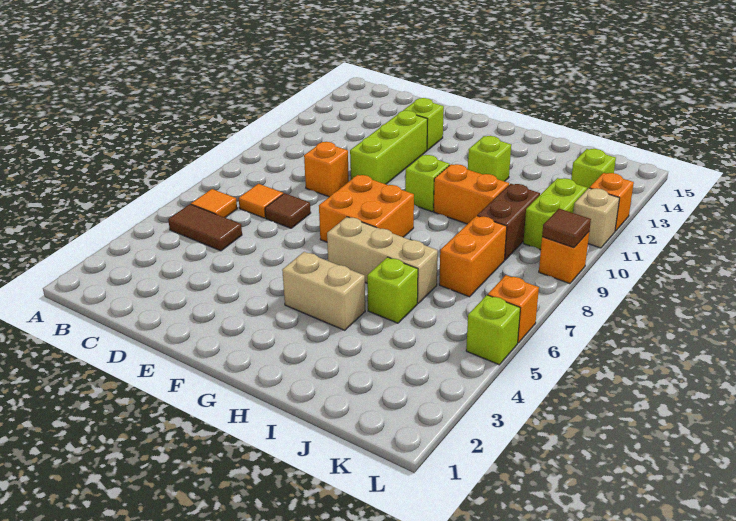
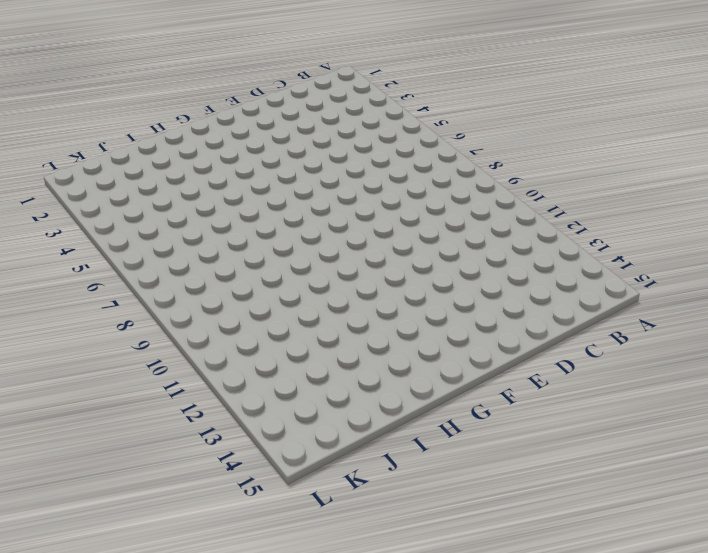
none -> brown 1x2 tile [168,204,242,251]
none -> orange 1x1 tile [191,189,237,218]
none -> orange 1x1 tile [239,184,283,218]

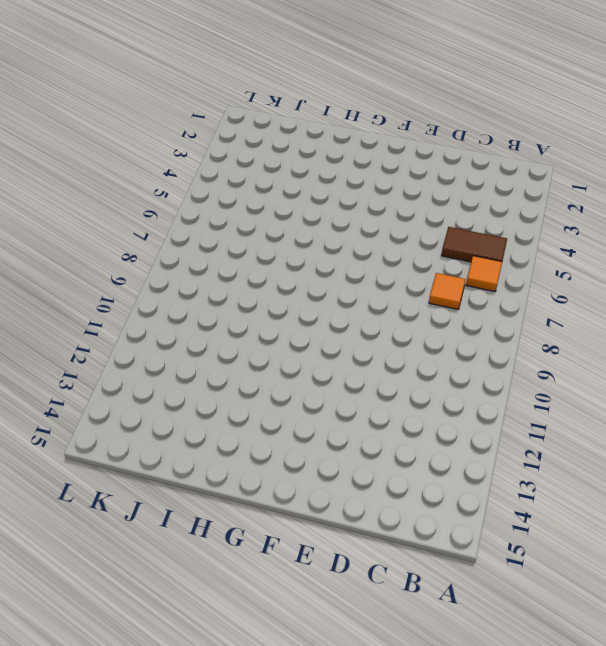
none -> brown 1x1 tile [265,193,311,228]
none -> orange 1x1 brick [304,142,349,197]
none -> lime 1x3 brick [350,110,428,184]

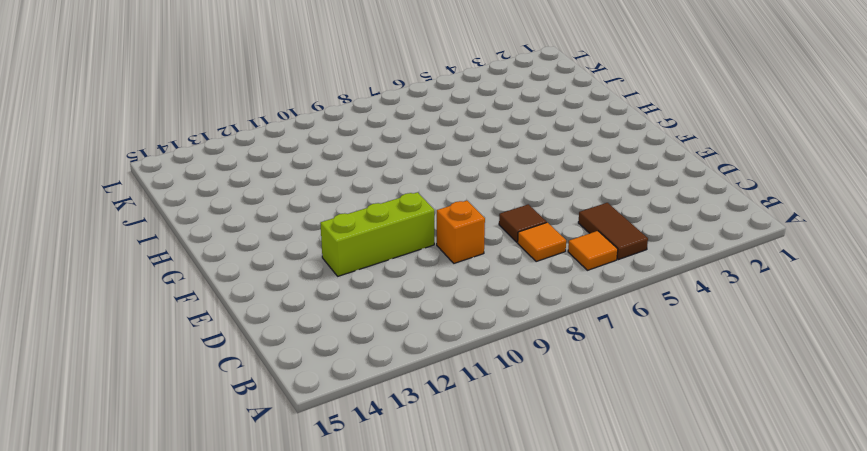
none -> lime 1x1 brick [403,98,444,150]
none -> orange 2x2 brick [319,175,414,242]
none -> tan 1x2 brick [282,252,365,330]

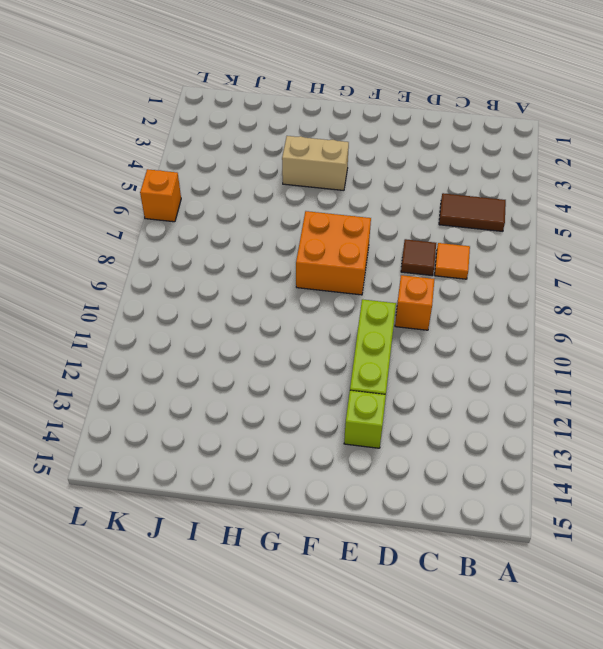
none -> orange 1x1 tile [191,189,237,218]
none -> tan 1x3 brick [327,217,438,303]
none -> lime 1x1 brick [405,155,450,212]

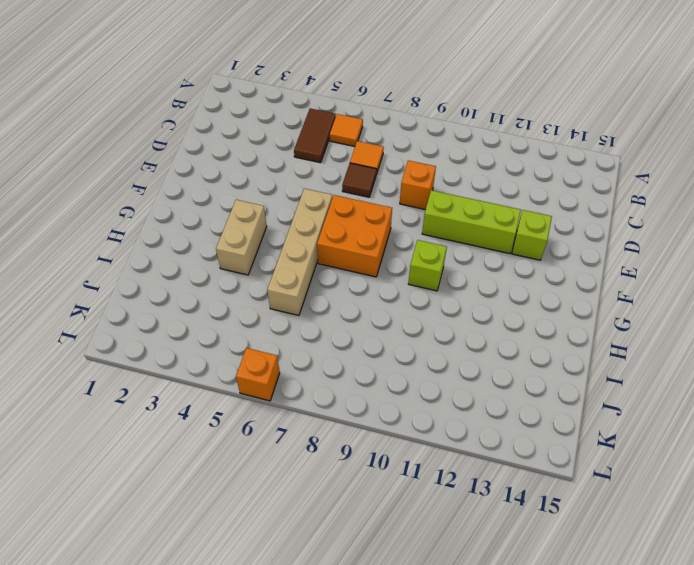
tan 1x4 brick [267,189,332,315] -> tan 1x3 brick [327,217,438,303]
none -> orange 1x2 brick [434,164,509,224]
none -> lime 1x1 brick [468,136,511,181]
none -> lime 1x1 brick [367,257,418,323]

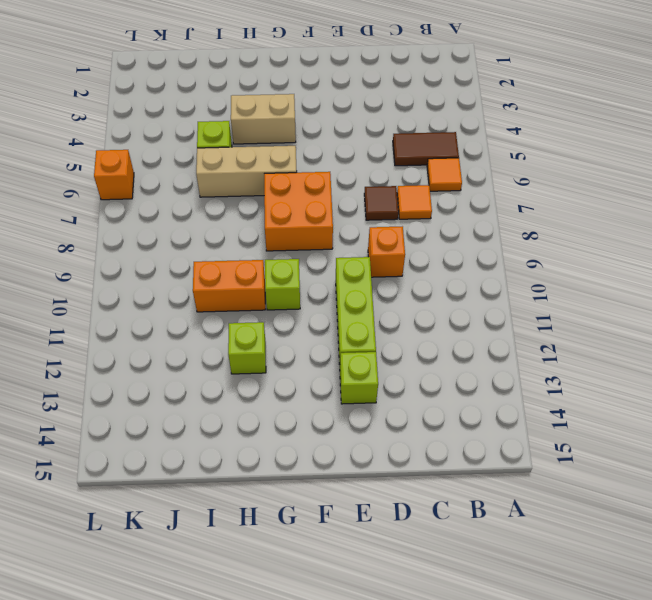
none -> orange 1x2 brick [439,216,507,297]
none -> brown 1x2 brick [477,184,540,260]
none -> lime 1x2 brick [523,178,587,250]

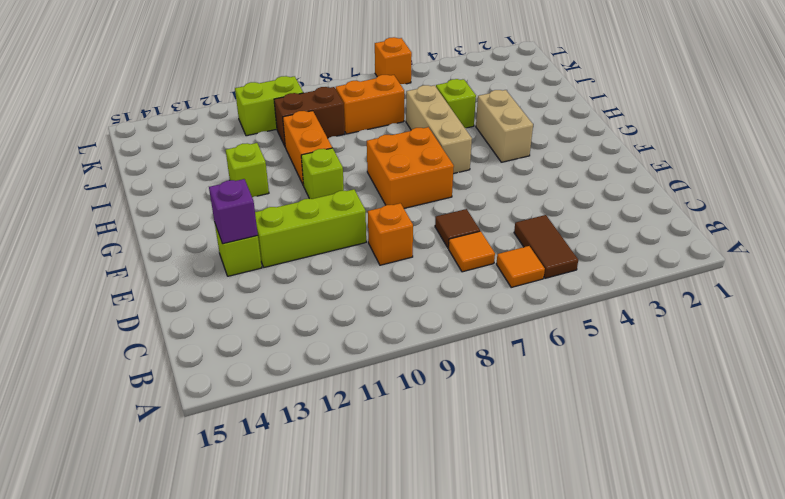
purple 1x1 brick [209,179,258,244] -> none
none -> lime 1x1 brick [571,149,616,189]
none -> lime 1x1 brick [466,295,520,365]
none -> orange 1x1 brick [539,232,589,284]

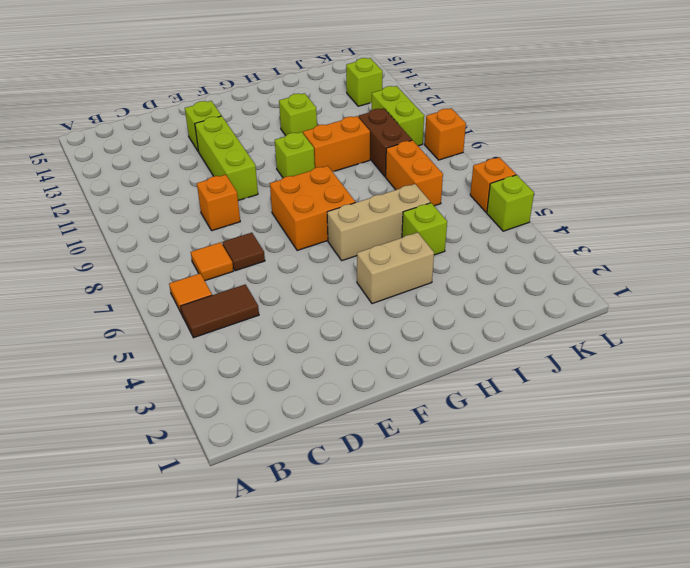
none -> tan 1x1 brick [573,188,620,248]
none -> orange 1x1 brick [590,173,634,231]
none -> brown 1x1 tile [542,209,591,248]

